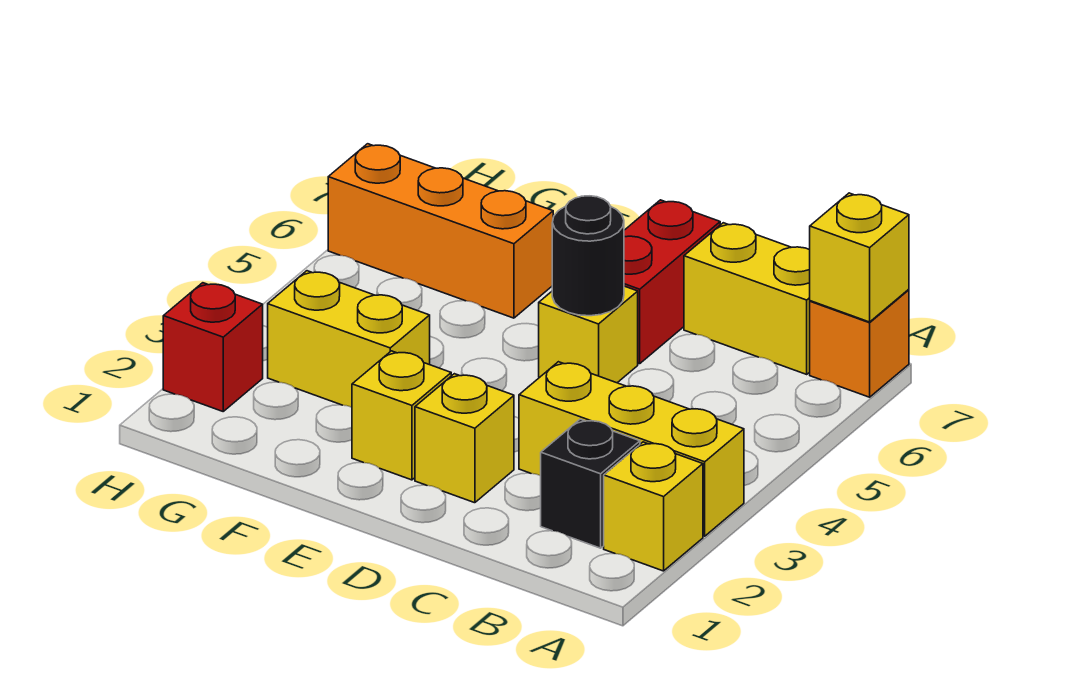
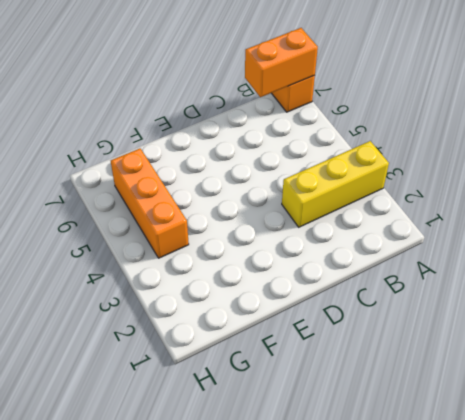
orange 1x2 brick [245,28,318,97] -> yellow 1x1 brick [810,193,909,322]
orange 1x3 brick [111,149,189,258] -> orange 1x3 brick turned to [328,144,553,318]
none -> yellow 1x1 brick [604,442,703,571]
none -> black 1x1 brick [541,419,640,548]
none -> yellow 1x2 brick [684,223,810,374]

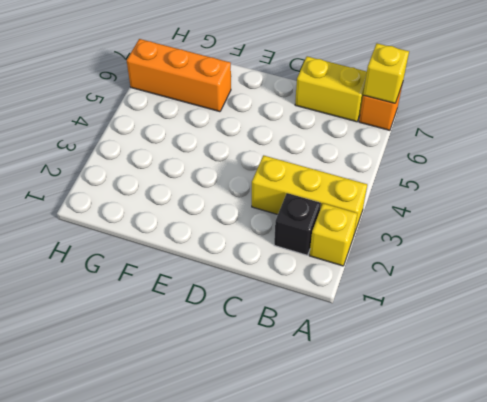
none -> yellow 1x1 brick [415,374,514,503]
none -> yellow 1x1 brick [539,286,638,383]
none -> red 1x2 brick [624,200,720,364]

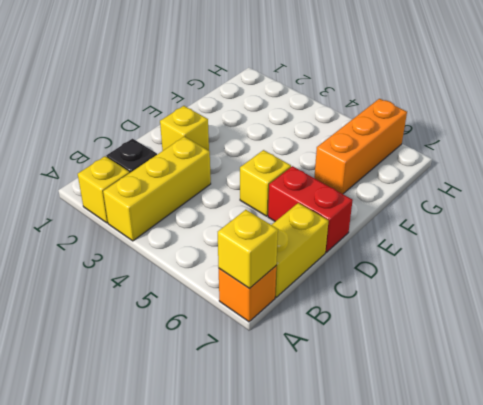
none -> yellow 1x1 brick [352,351,451,480]
none -> yellow 1x2 brick [268,271,430,407]
none -> red 1x1 brick [163,283,263,411]

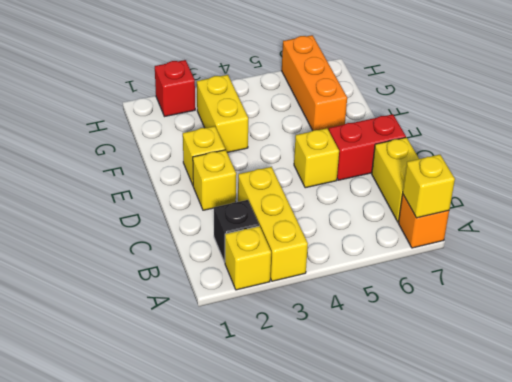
none -> black 1x1 round brick [552,196,624,316]

